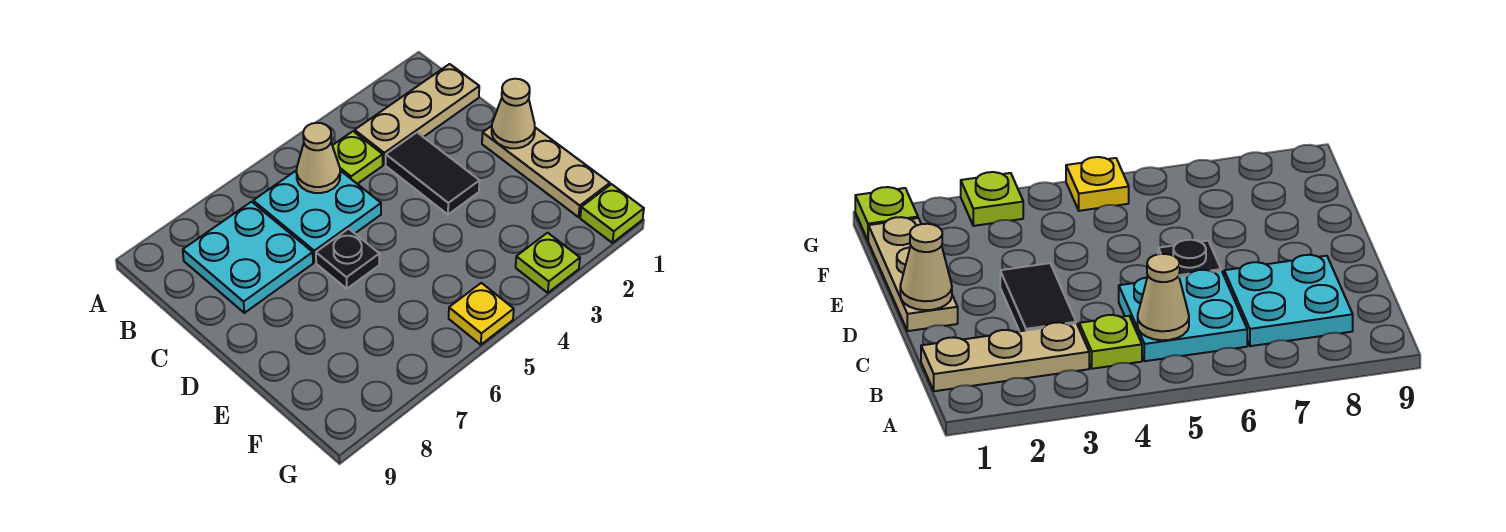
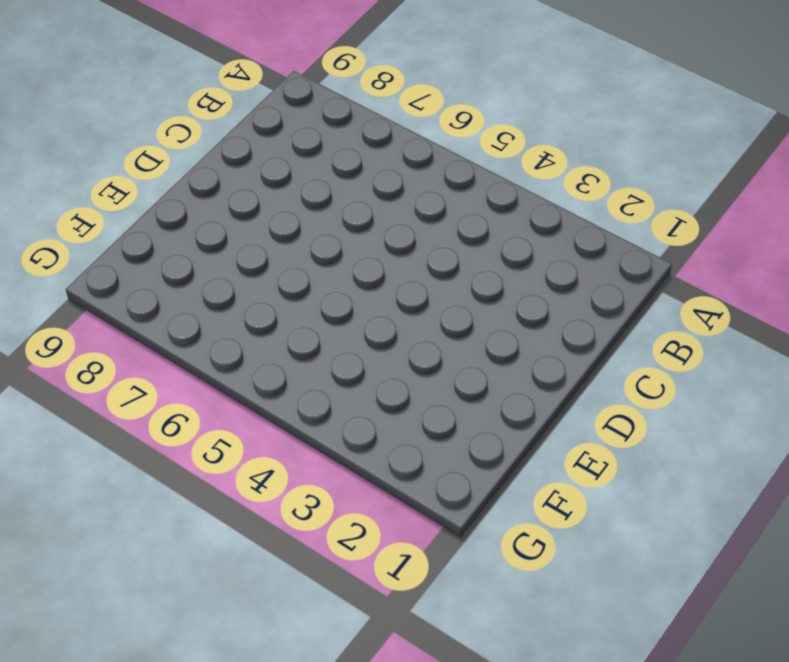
none -> tan 1x3 plate [355,64,479,164]
none -> lime 1x1 plate [332,131,383,184]
none -> cyan 2x2 plate [253,170,381,262]

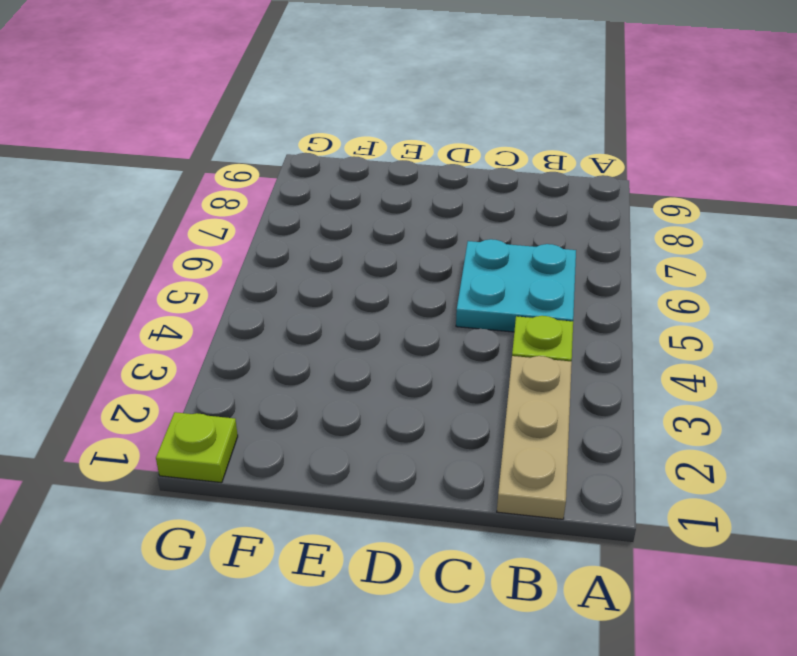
none -> cyan 2x2 plate [183,202,313,313]
none -> black 1x2 tile [386,133,480,214]
none -> tan 1x3 plate [482,126,610,217]

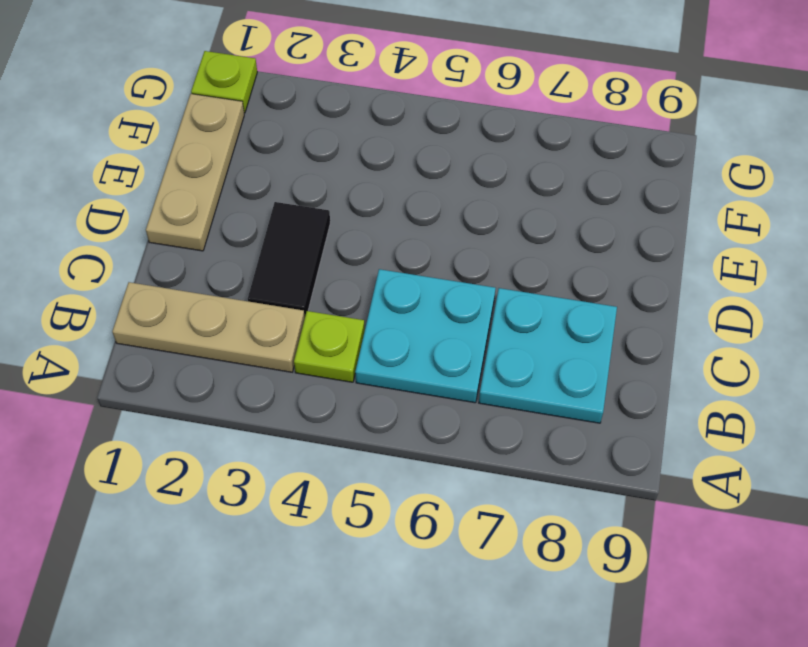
none -> black 1x1 plate [316,229,379,289]
none -> lime 1x1 plate [516,233,580,293]
none -> yellow 1x1 plate [449,283,514,345]

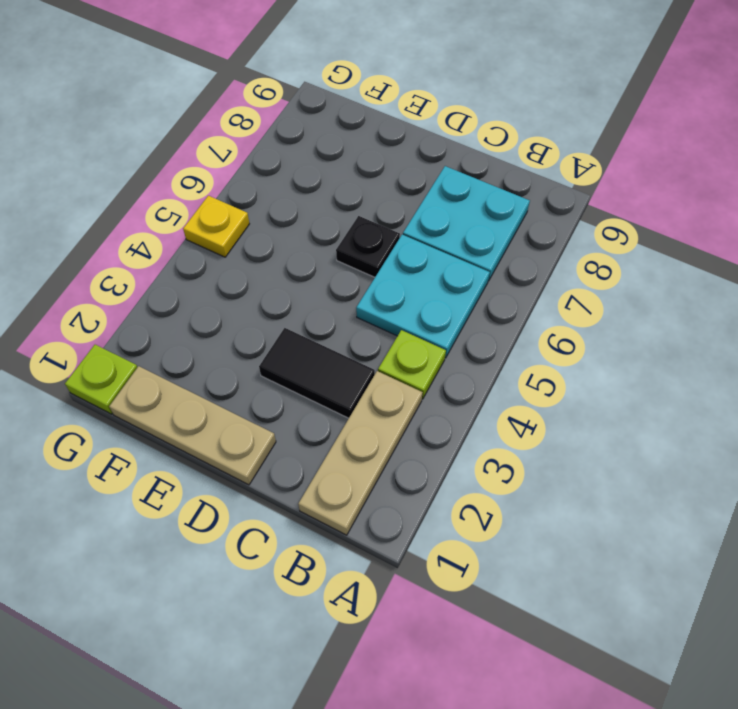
none -> lime 1x1 plate [516,233,580,293]
none -> tan 1x1 cone [296,123,340,193]
none -> tan 1x1 cone [492,79,535,148]

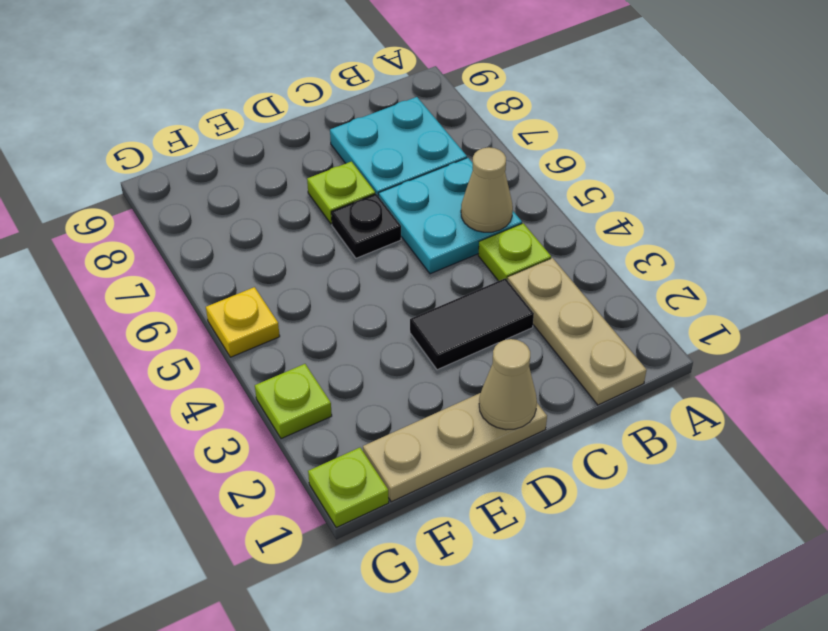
lime 1x1 plate [307,162,375,224] -> none

